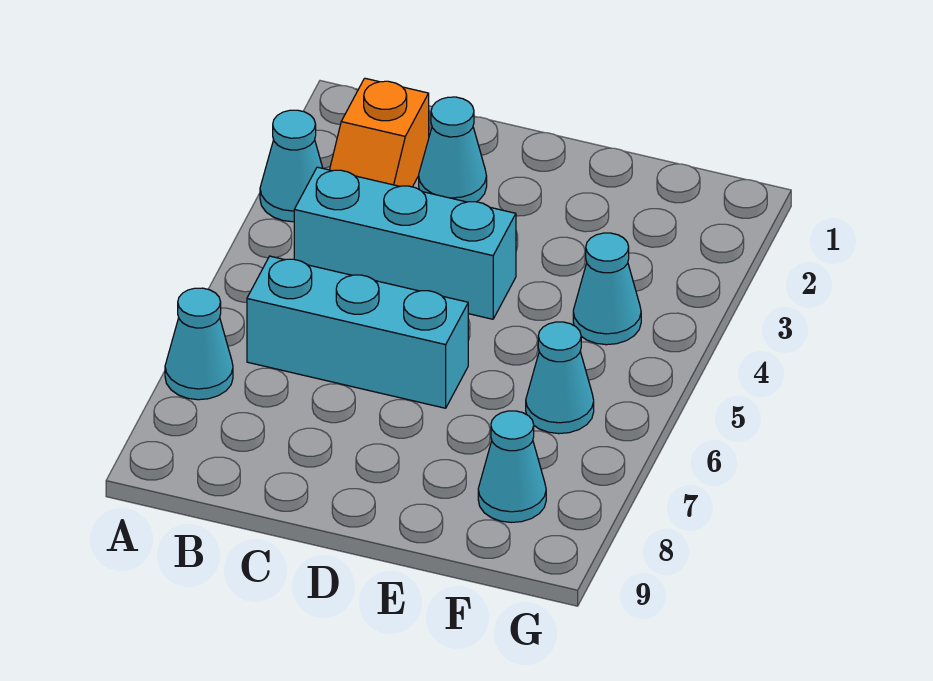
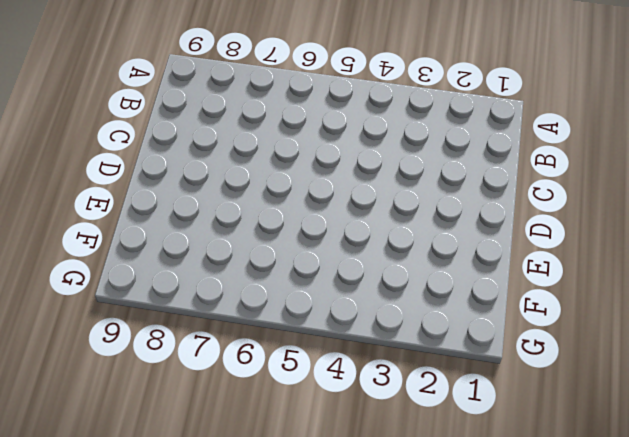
none -> cyan 1x1 cone [260,110,323,222]
none -> cyan 1x1 cone [165,288,233,400]

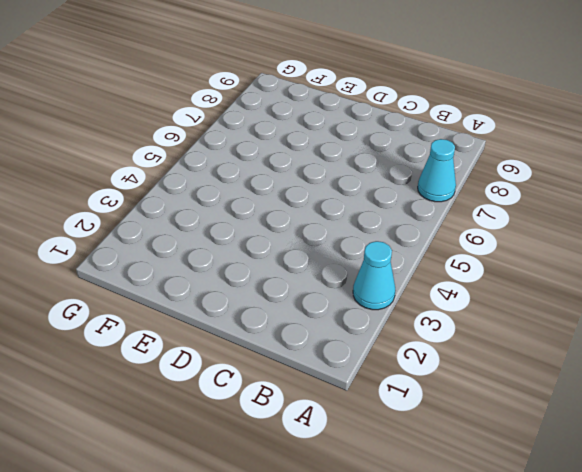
none -> orange 1x2 slope [330,78,429,187]
none -> cyan 1x3 brick [294,167,516,319]

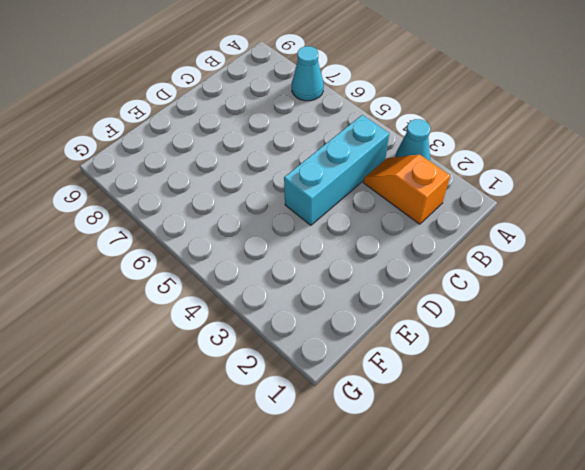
none -> cyan 1x3 brick [247,256,468,408]
none -> cyan 1x1 cone [419,97,487,202]

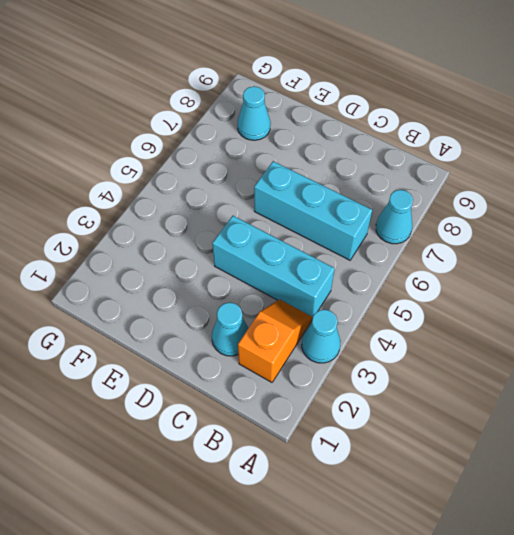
none -> cyan 1x1 cone [573,233,641,345]
none -> cyan 1x1 cone [526,322,594,434]

